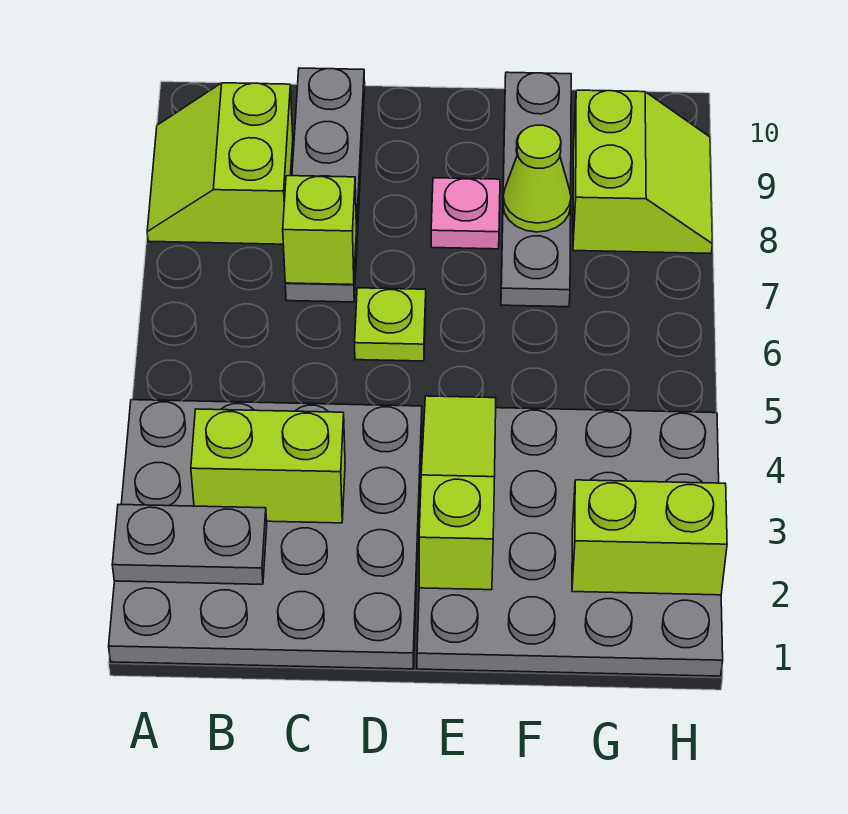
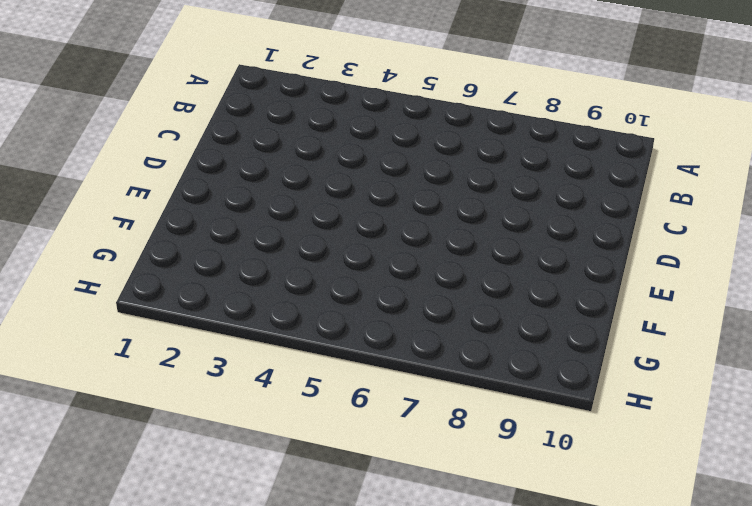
none -> grey 4x4 plate [109,400,422,669]
none -> lime 2x2 slope [147,83,293,244]
none -> grey 1x4 plate [285,68,365,302]

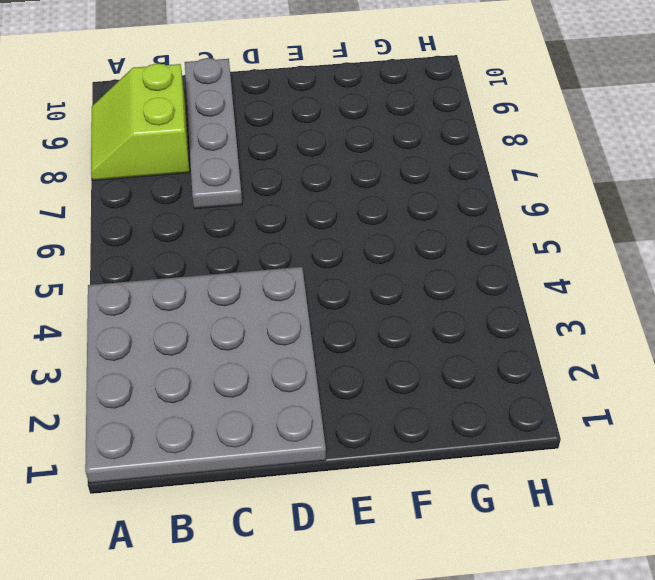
none -> lime 1x1 plate [355,288,426,361]
none -> grey 4x4 plate [417,408,723,676]
none -> pink 1x1 plate [431,178,500,249]

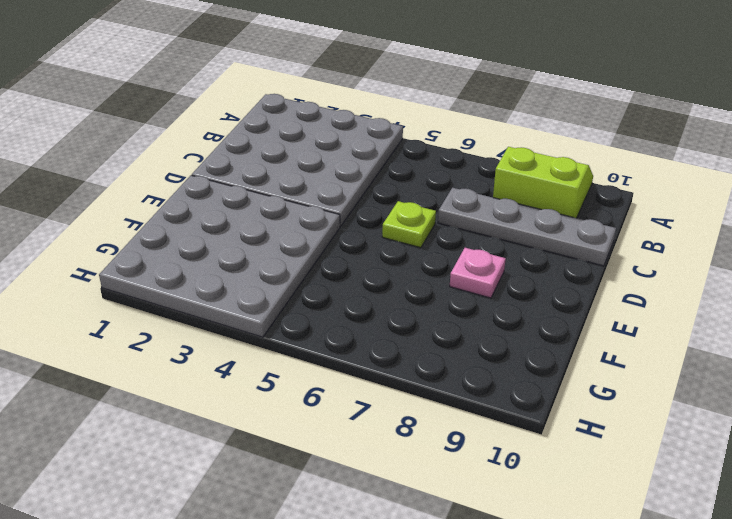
none -> grey 1x4 plate [501,72,571,307]
none -> lime 2x2 slope [573,90,712,254]
none -> grey 1x2 plate [112,505,267,584]

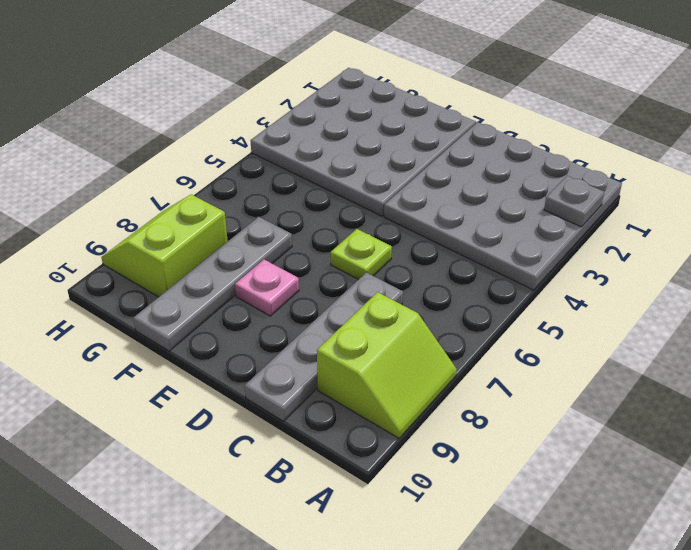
grey 1x1 plate [544,176,604,227] -> grey 1x2 plate [112,505,267,584]
none -> lime 1x2 brick [191,409,345,523]
none -> lime 1x1 brick [283,176,356,285]
none -> lime 1x3 slope [419,396,496,590]

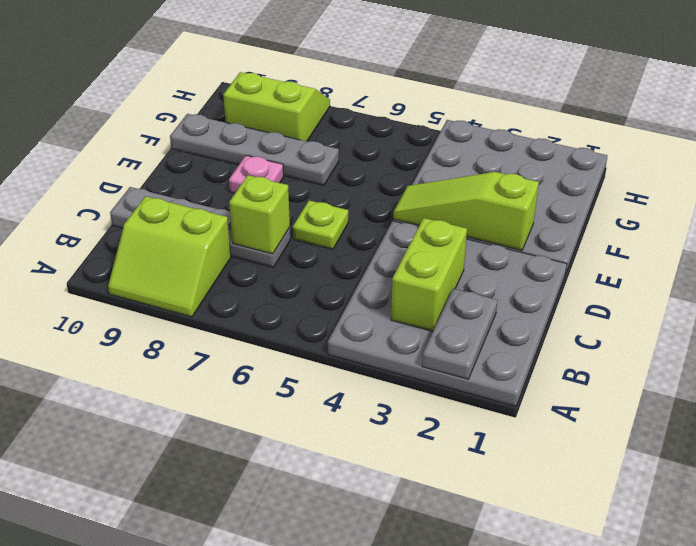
none -> lime 1x1 cone [503,125,571,232]
none -> lime 1x2 brick [572,480,727,595]

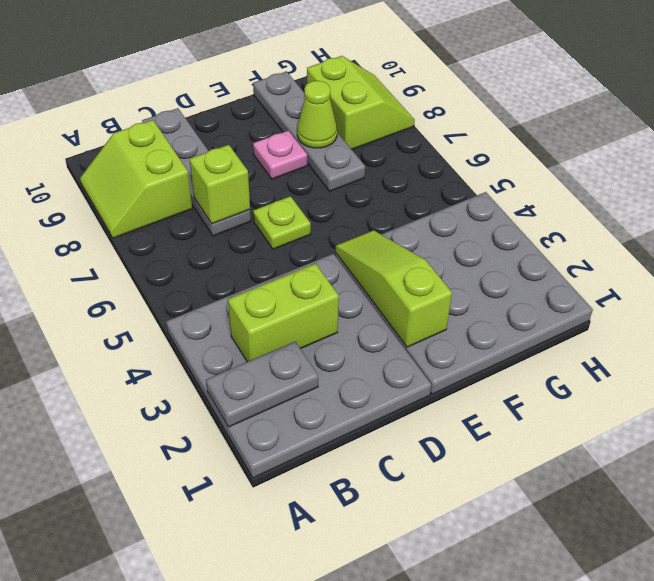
none -> lime 1x2 brick [572,480,727,595]

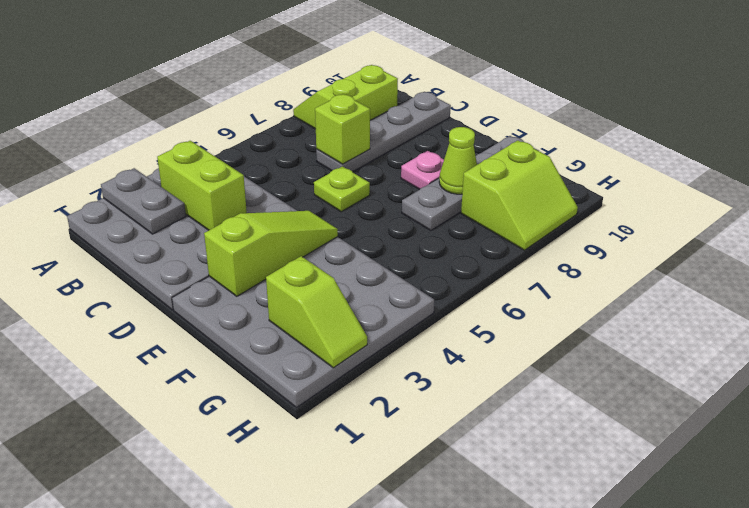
lime 1x2 slope [266,256,367,368] -> lime 1x2 brick [572,480,727,595]

